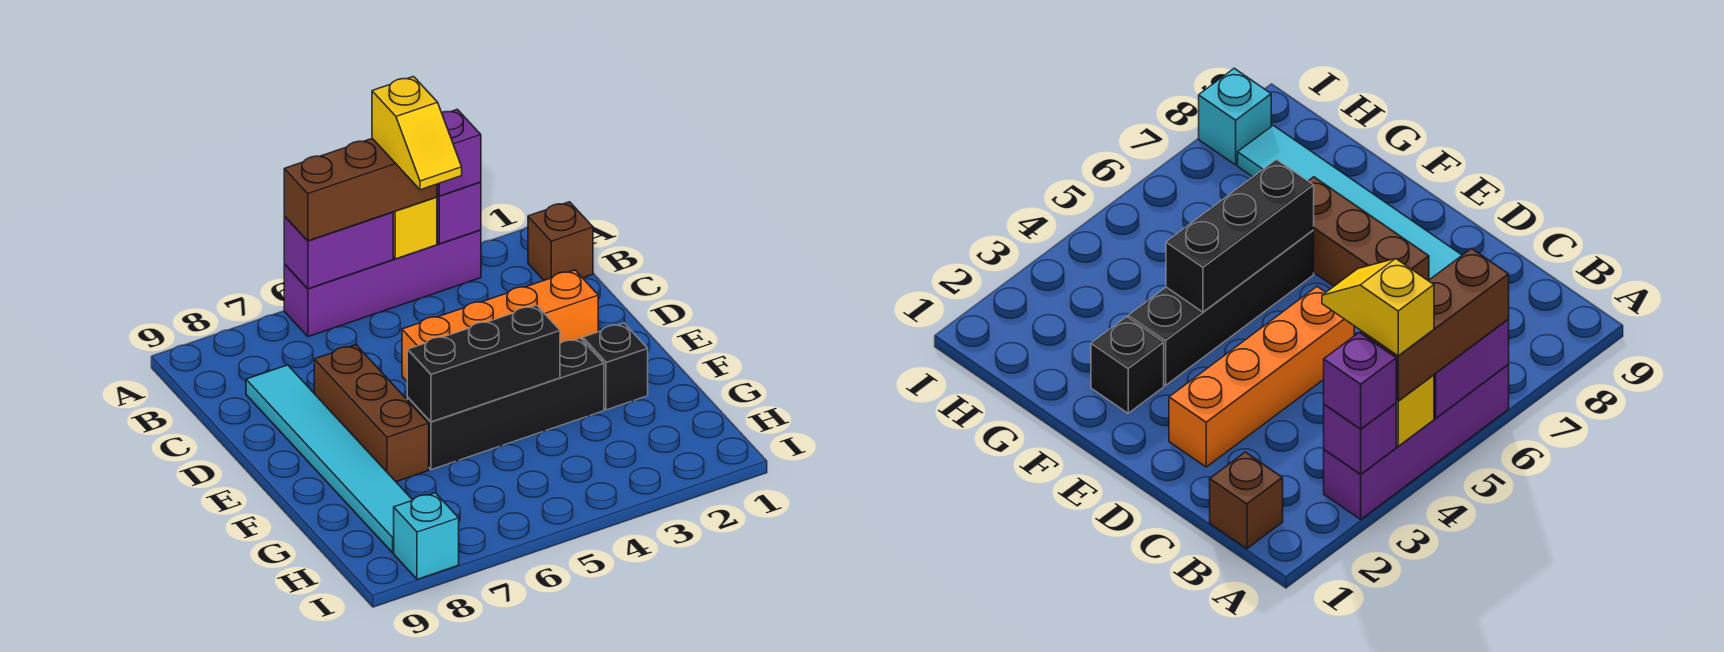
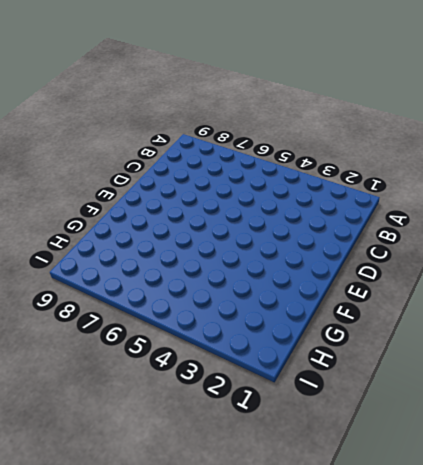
none -> purple 1x4 brick [284,230,481,337]
none -> brown 1x1 brick [528,202,593,280]
none -> cyan 1x6 tile [246,365,412,553]

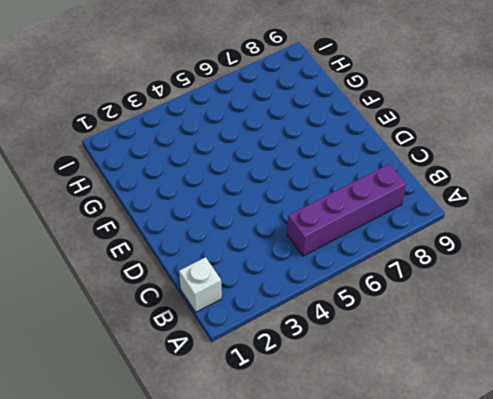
white 1x1 brick [179,257,222,312] -> brown 1x1 brick [528,202,593,280]
purple 1x4 brick [287,164,406,256] -> purple 1x4 brick moved to [284,230,481,337]
none -> cyan 1x6 tile [246,365,412,553]
none -> orange 1x4 brick [402,270,598,381]
none -> brown 1x3 brick [314,345,429,482]

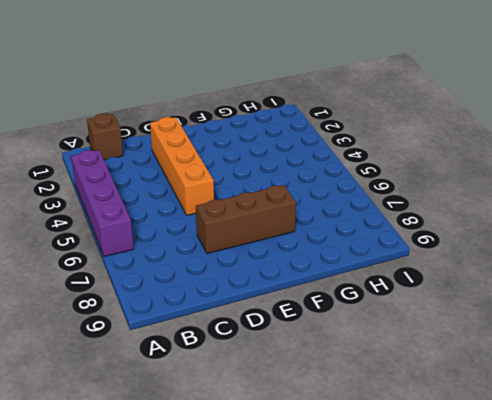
none -> cyan 1x6 tile [246,365,412,553]
none -> black 1x1 brick [583,323,648,410]
none -> black 1x4 brick [407,338,604,470]

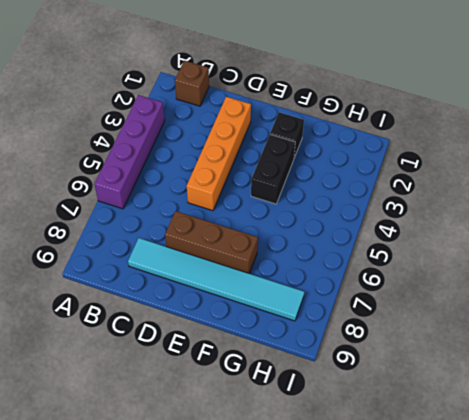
black 1x2 brick [251,134,295,204] -> black 1x4 brick [407,338,604,470]
none -> cyan 1x1 brick [394,493,459,579]
none -> purple 1x1 brick [437,182,481,244]
none -> yellow 1x1 brick [393,197,437,259]

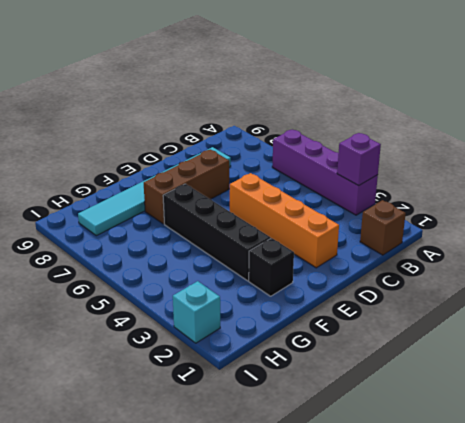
cyan 1x1 brick [173,281,220,343] -> cyan 1x1 brick moved to [394,493,459,579]
none -> yellow 1x1 brick [393,197,437,259]
none -> purple 1x2 brick [284,212,393,289]
none -> black 1x3 brick [407,305,560,422]

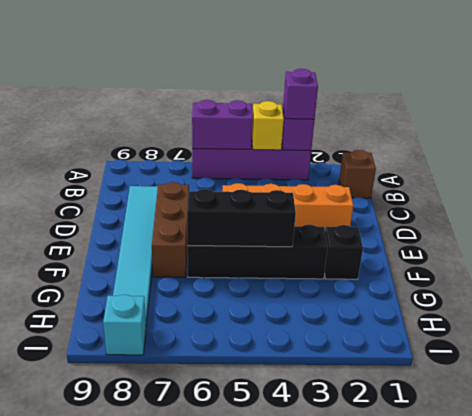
none -> brown 1x3 brick [284,139,437,241]
none -> yellow 1x2 slope [372,77,462,190]

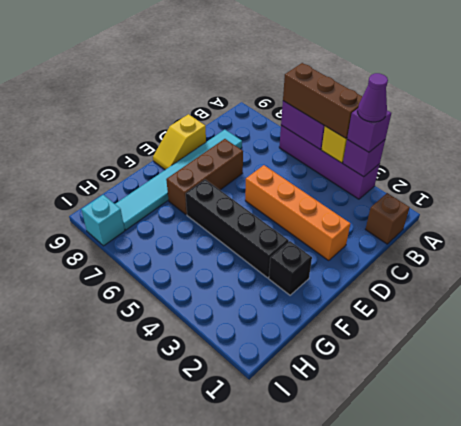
purple 1x1 cone [357,73,388,122] -> none
yellow 1x2 slope [153,114,206,170] -> yellow 1x2 slope moved to [372,77,462,190]
none -> black 1x3 brick [407,305,560,422]

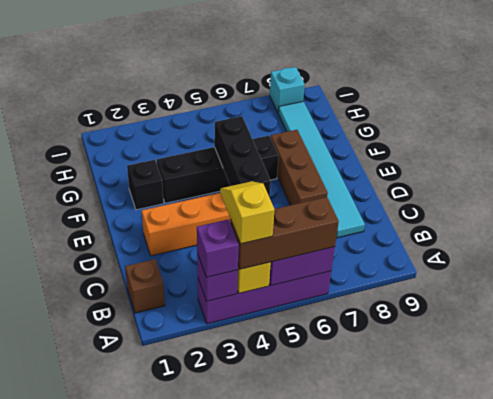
black 1x3 brick [214,116,271,197] -> black 1x3 brick turned to [407,305,560,422]

